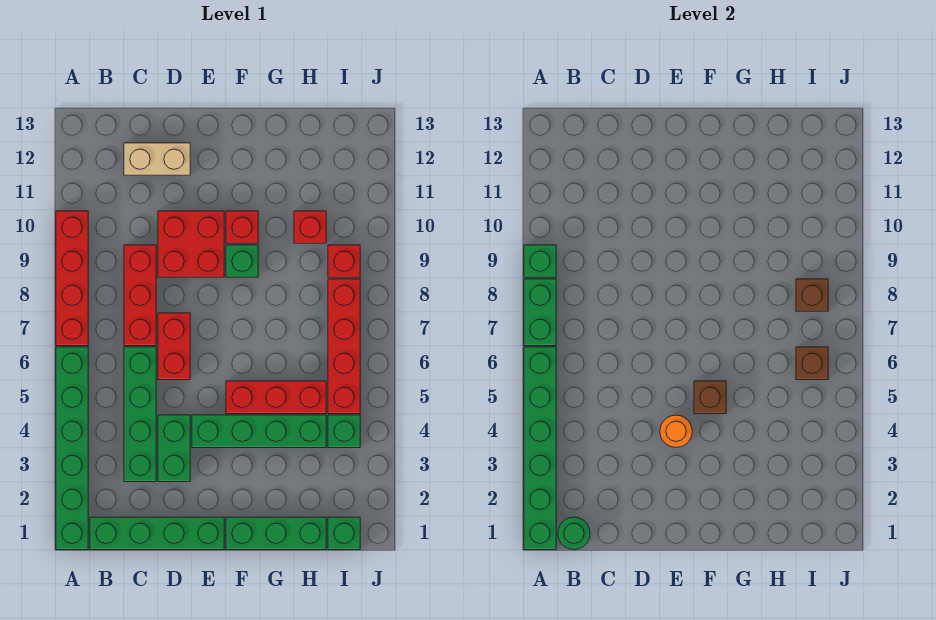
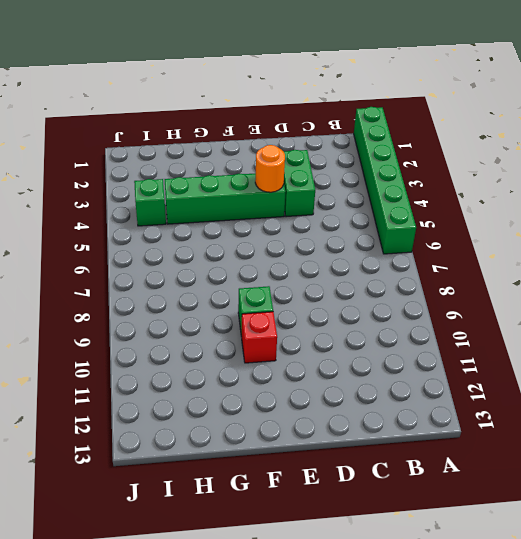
none -> red 1x4 brick [56,211,88,346]
none -> green 1x4 brick [90,517,224,550]
none -> green 1x4 brick [124,347,156,482]

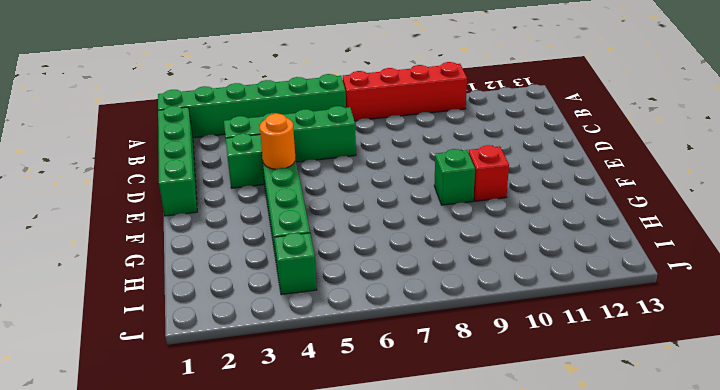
none -> red 1x3 brick [124,245,156,346]
none -> tan 1x2 brick [124,143,190,175]
none -> red 1x2 brick [158,313,190,380]

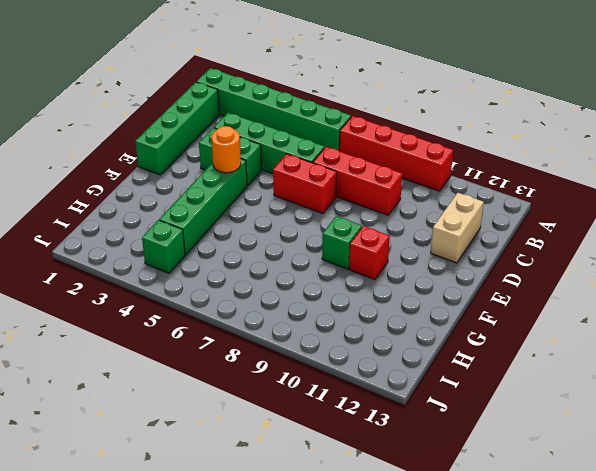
none -> red 2x2 brick [158,211,224,277]
none -> green 1x3 brick [226,517,326,550]
none -> red 1x3 brick [226,381,326,414]

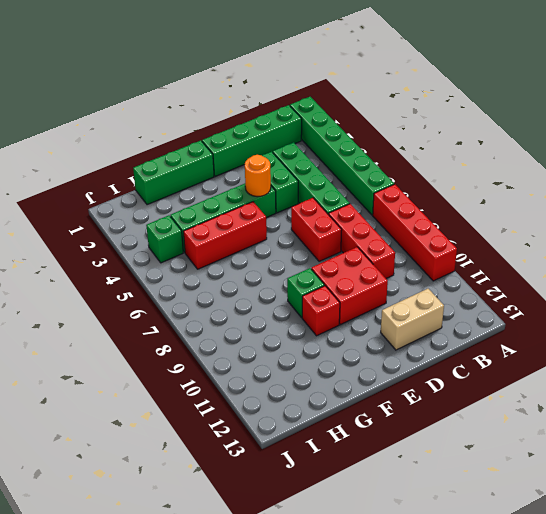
none -> red 1x1 brick [294,211,326,243]
none -> green 1x1 brick [328,517,360,550]
none -> red 1x4 brick [328,279,360,414]

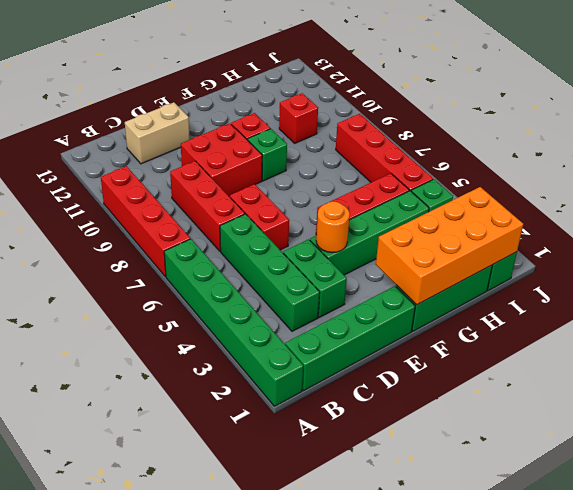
orange 2x4 brick [376,187,523,305] -> none
none -> red 1x1 brick [328,245,360,277]
none -> green 1x6 brick [524,347,556,550]
none -> green 1x2 brick [524,279,556,346]

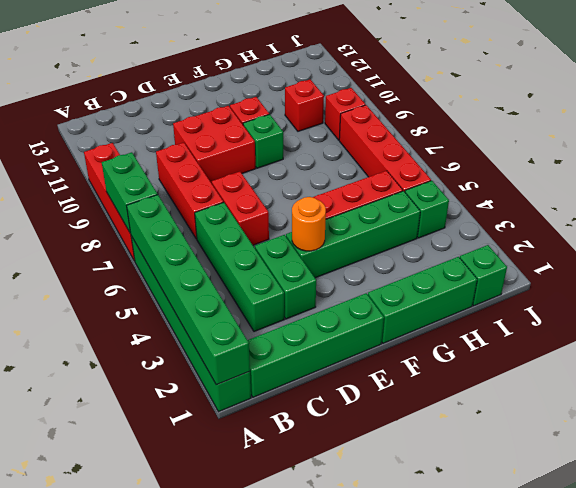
none -> tan 1x2 brick [124,143,190,175]
none -> green 1x1 brick [524,245,556,277]
none -> green 1x1 round brick [558,517,590,549]

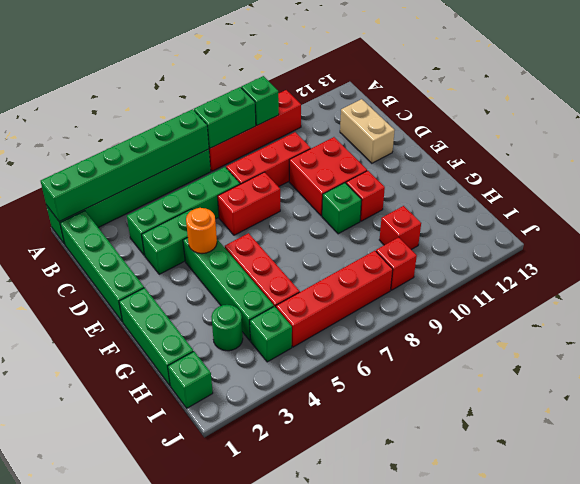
green 1x1 round brick [211,305,243,351] -> green 1x1 round brick moved to [558,517,590,549]
none -> brown 1x1 brick [694,381,726,414]
none -> brown 1x1 brick [796,347,828,380]
none -> brown 1x1 brick [796,279,828,311]

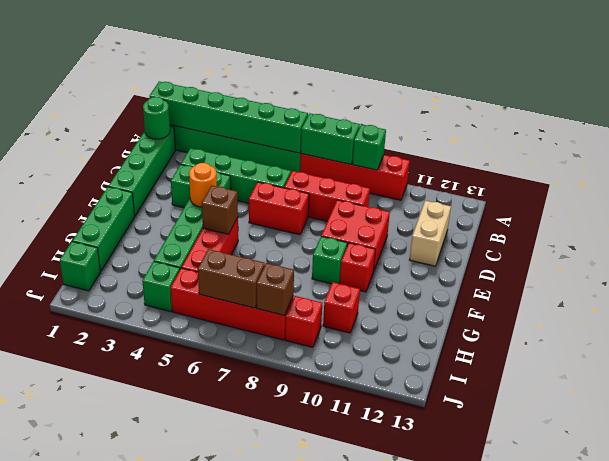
brown 1x2 brick [198,249,265,308] -> brown 1x1 brick [796,347,828,380]

